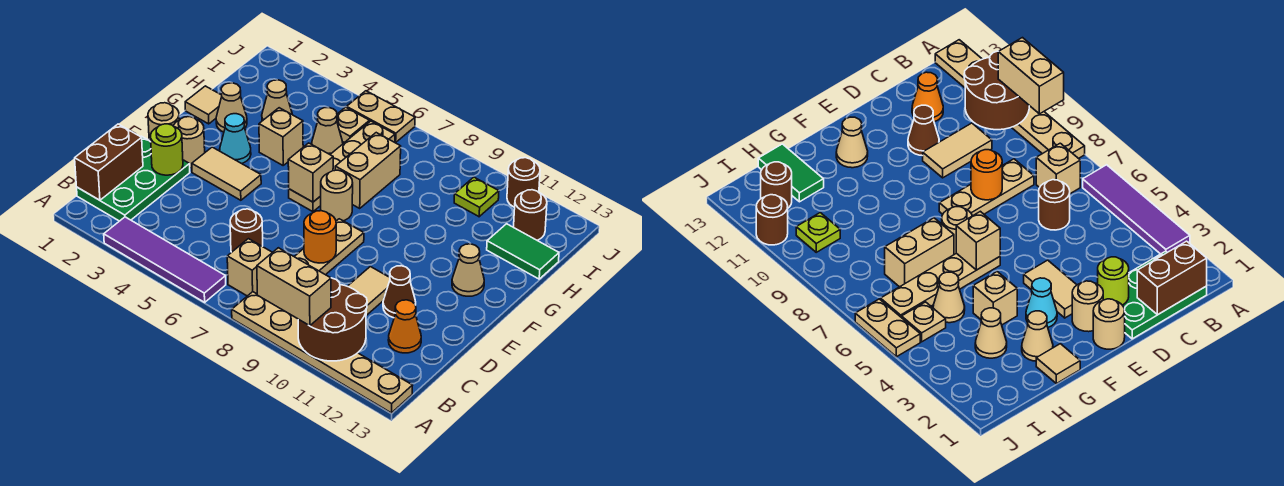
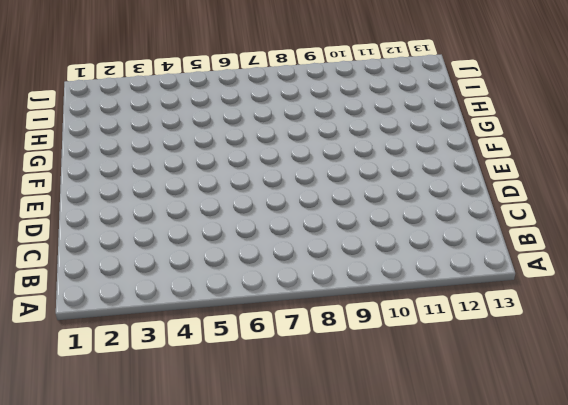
none -> purple 1x4 tile [104,217,226,302]
none -> tan 1x6 plate [232,292,413,413]
none -> green 2x3 plate [77,136,190,221]
none -> tan 1x1 brick [227,239,273,296]

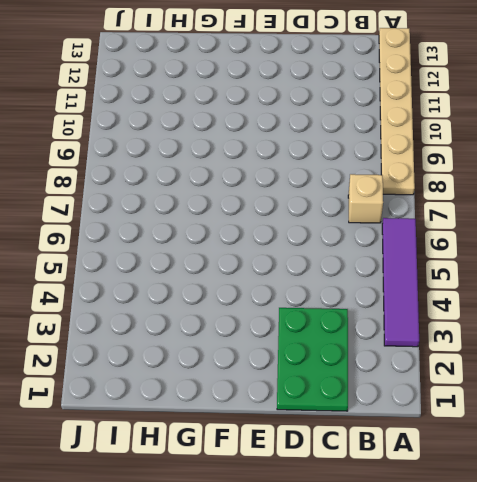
green 2x3 plate [277,308,348,411] -> green 2x3 plate turned to [77,136,190,221]
none -> brown 1x1 round brick [230,209,263,252]
none -> tan 1x3 plate [294,219,364,275]
none -> tan 1x2 tile [348,267,390,315]
none -> orange 1x1 cone [388,300,421,353]

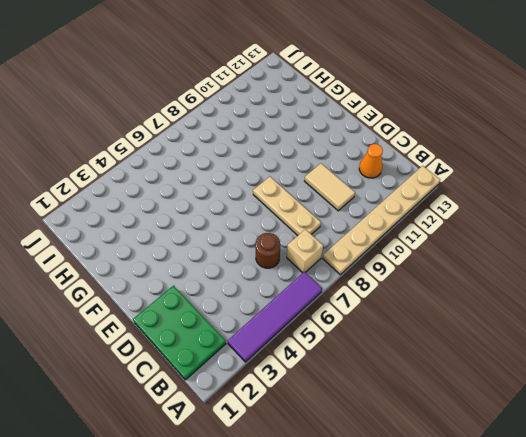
none -> brown 1x1 cone [383,266,416,318]
none -> tan 1x1 round brick [148,103,179,141]
none -> tan 1x1 round brick [174,117,205,168]
none -> tan 1x2 tile [192,147,261,200]

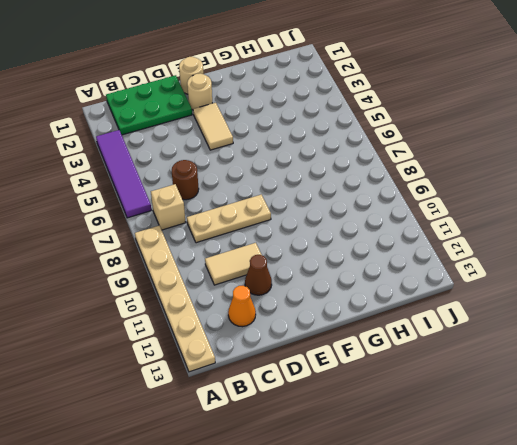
none -> cyan 1x1 cone [220,114,251,164]
none -> tan 1x4 plate [289,121,395,212]
none -> tan 1x1 round brick [321,170,353,221]
none -> tan 1x1 cone [452,244,484,296]

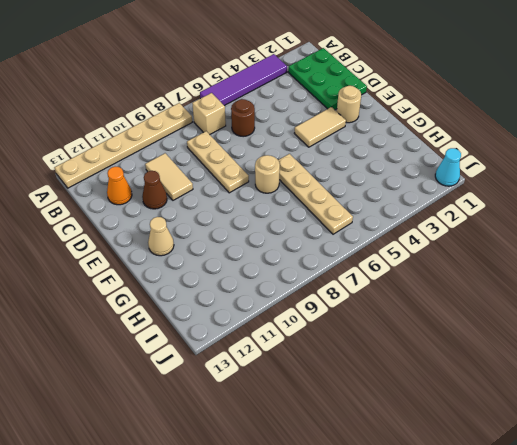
cyan 1x1 cone [435,148,461,186] -> cyan 1x1 cone moved to [220,114,251,164]
none -> tan 1x1 round brick [148,103,179,141]
none -> tan 1x1 tile [185,86,222,124]
none -> tan 1x1 cone [216,83,247,132]
none -> tan 1x1 brick [259,108,303,165]

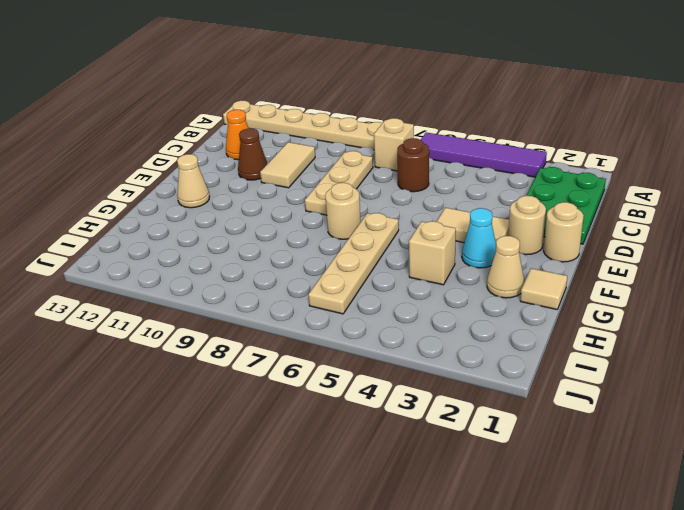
none -> tan 1x2 brick [335,133,401,208]
none -> tan 1x1 cone [262,80,292,121]
none -> tan 1x1 cone [312,108,343,154]
none -> green 1x2 tile [487,224,559,279]

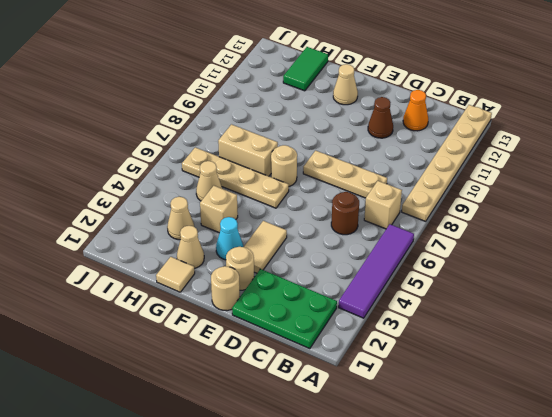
none -> tan 1x2 tile [348,267,390,315]
none -> tan 1x1 plate [337,107,370,143]
none -> lime 1x1 plate [454,177,499,217]
none -> brown 1x1 round brick [514,190,547,240]

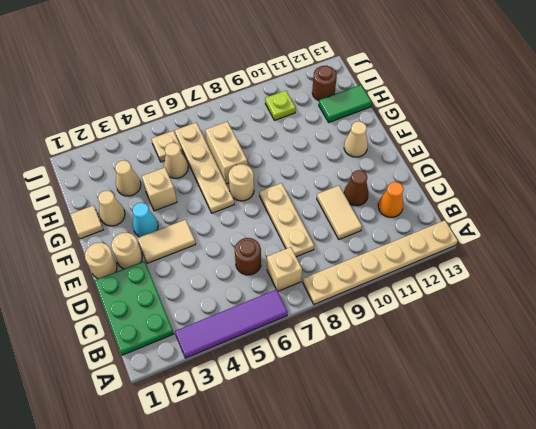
none -> tan 1x2 plate [347,91,415,143]
none -> brown 1x1 round brick [507,158,540,207]
none -> brown 2x2 round brick [298,278,367,361]
none -> brown 1x2 brick [75,124,143,200]

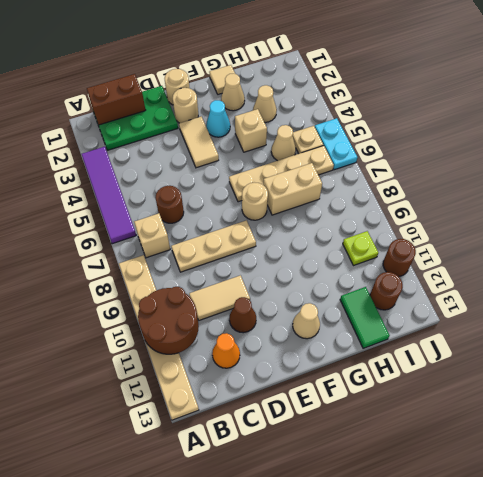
cyan 1x2 plate [315,118,357,170] -> tan 1x2 plate [347,91,415,143]
none -> lime 1x1 round brick [150,124,183,175]
none -> orange 1x1 round brick [304,211,336,263]
none -> tan 1x1 brick [288,143,333,202]
none -> tan 1x2 brick [257,248,331,326]

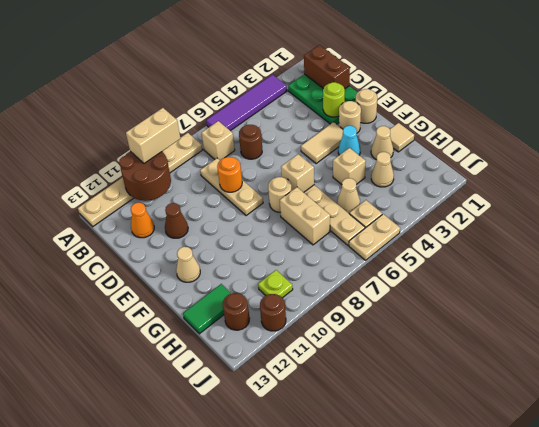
none -> tan 1x2 tile [348,267,390,315]

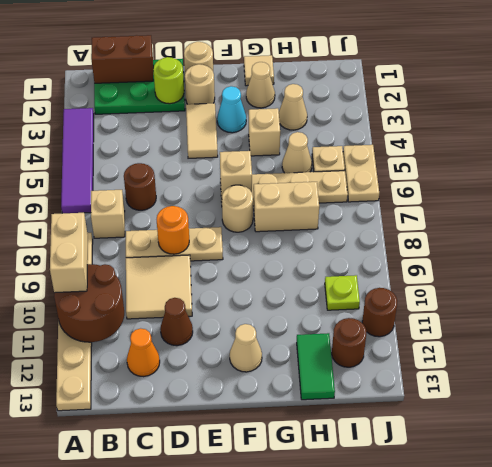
tan 2x2 tile [126,255,192,319] -> tan 1x2 tile [348,267,390,315]

